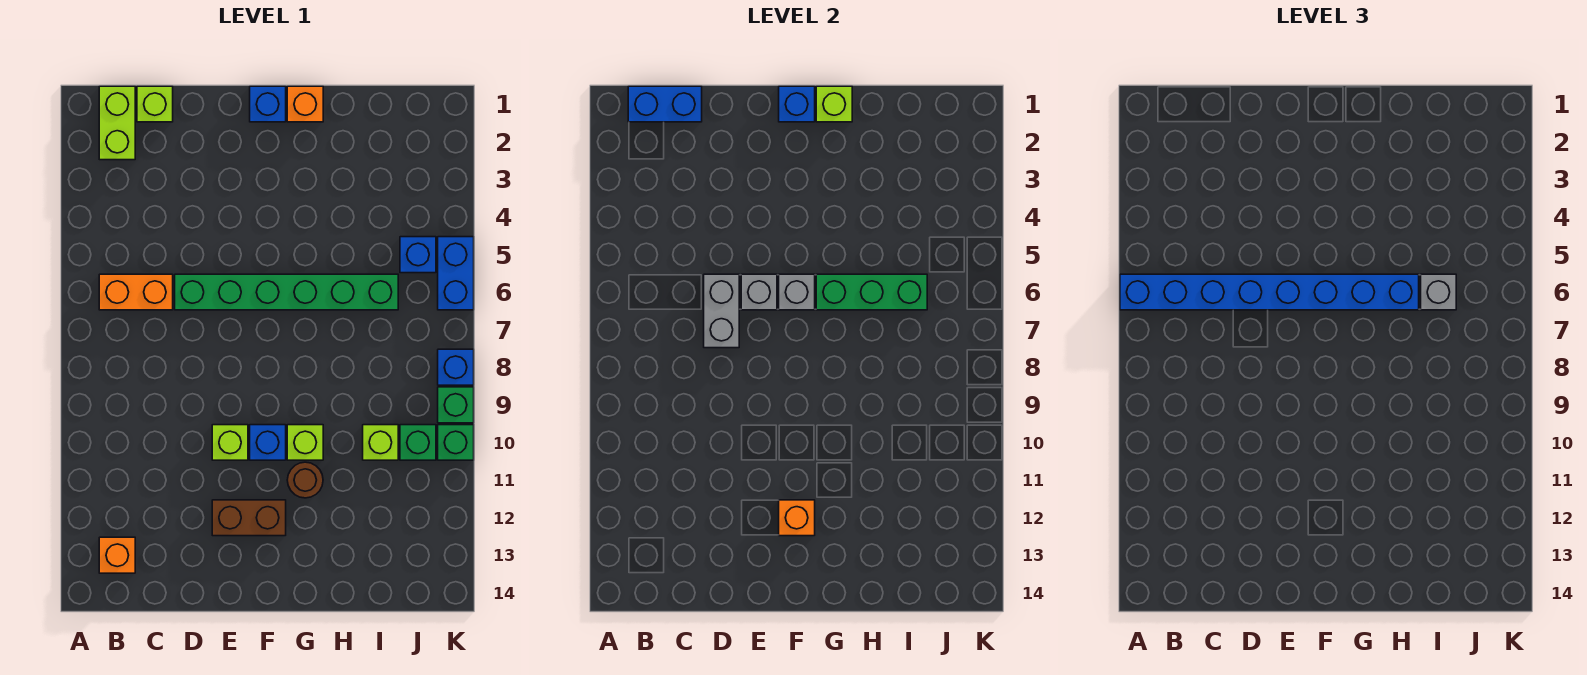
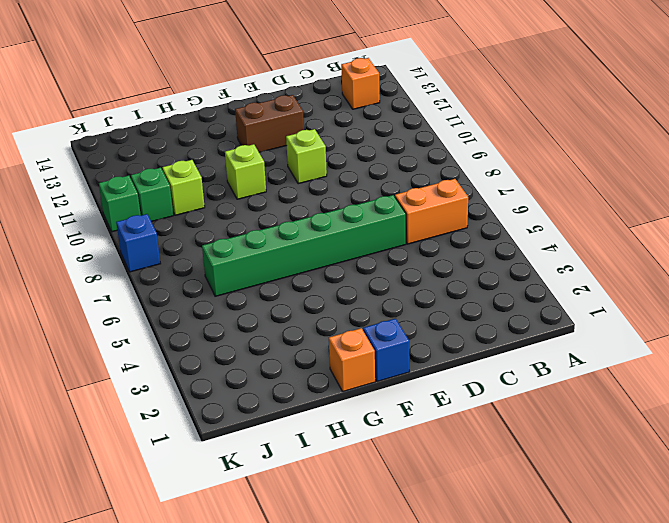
none -> lime 1x2 brick [99,86,135,160]
none -> lime 1x1 brick [137,86,173,122]
none -> blue 1x1 brick [250,425,286,460]

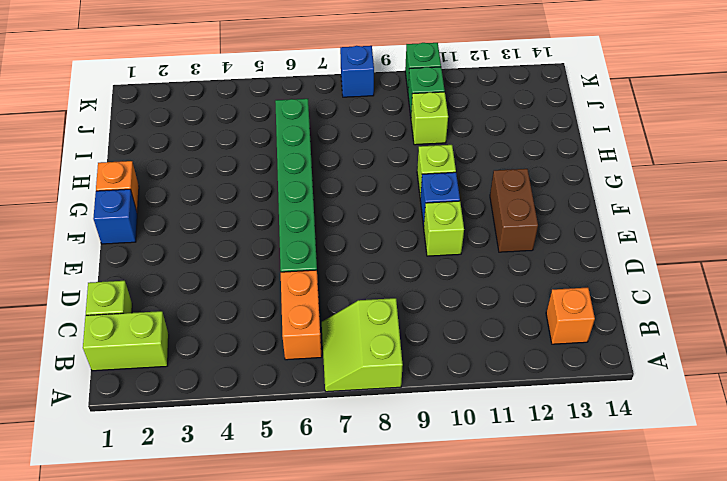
lime 2x2 slope [322,298,403,392] -> none
none -> brown 1x1 round brick [287,462,323,498]
none -> blue 1x1 brick [400,237,436,273]
none -> blue 1x2 brick [438,237,474,310]

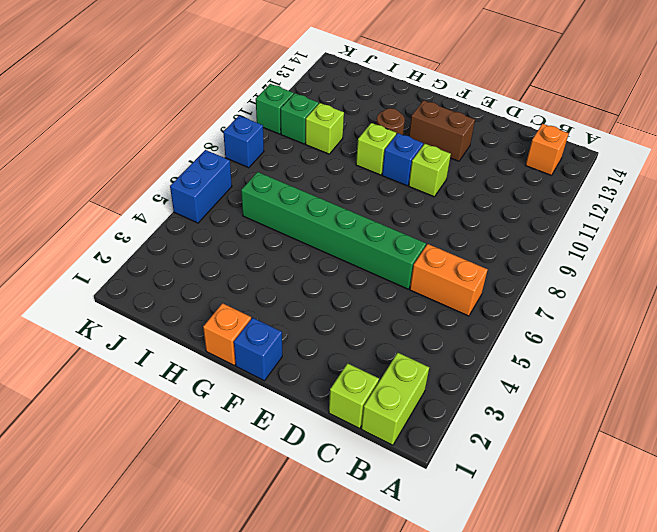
none -> blue 1x1 brick [400,237,436,273]
none -> green 1x1 brick [438,387,474,423]
none -> blue 1x2 brick [628,86,702,122]

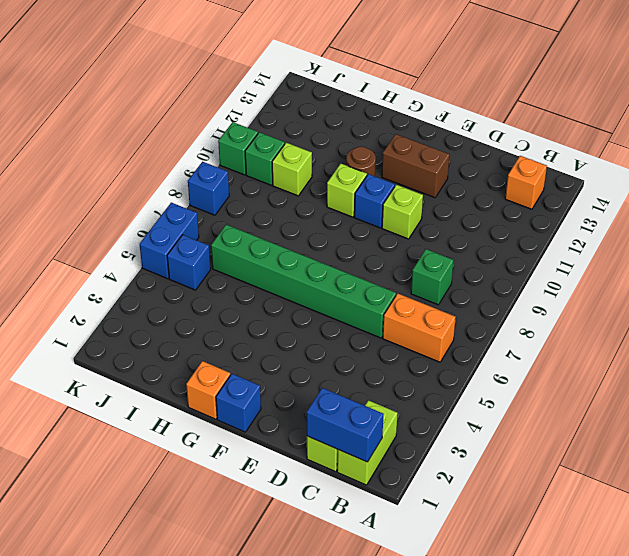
green 1x1 brick [411,249,454,305] -> green 1x1 brick moved to [438,387,474,423]
none -> grey 1x2 brick [704,274,739,348]
none -> grey 1x1 brick [741,274,777,310]
none -> blue 1x1 brick [779,86,815,122]

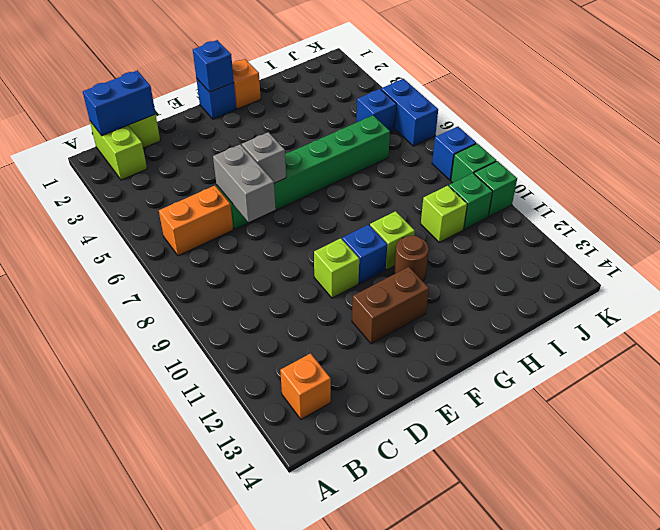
none -> grey 1x1 brick [779,274,815,310]
none -> orange 1x1 brick [779,500,815,536]
none -> lime 1x1 brick [816,86,852,122]

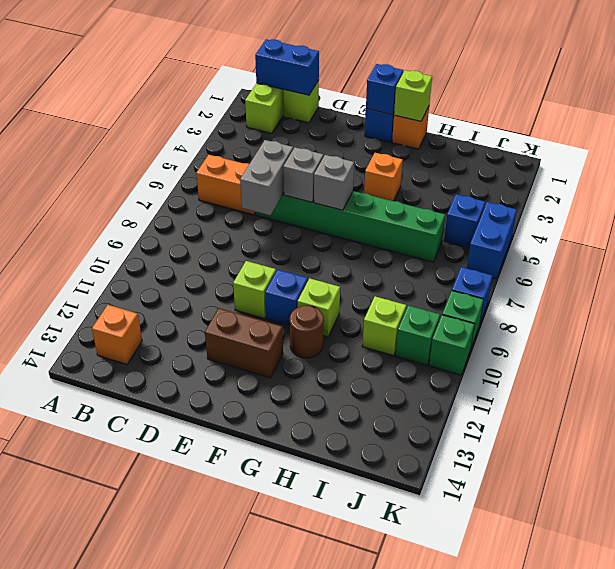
orange 1x1 brick [364,153,403,201] -> orange 1x1 brick moved to [779,500,815,536]
none -> green 1x3 brick [816,274,927,310]
none -> blue 1x8 brick [1120,274,1419,310]
none -> grey 1x1 brick [1421,274,1456,310]

